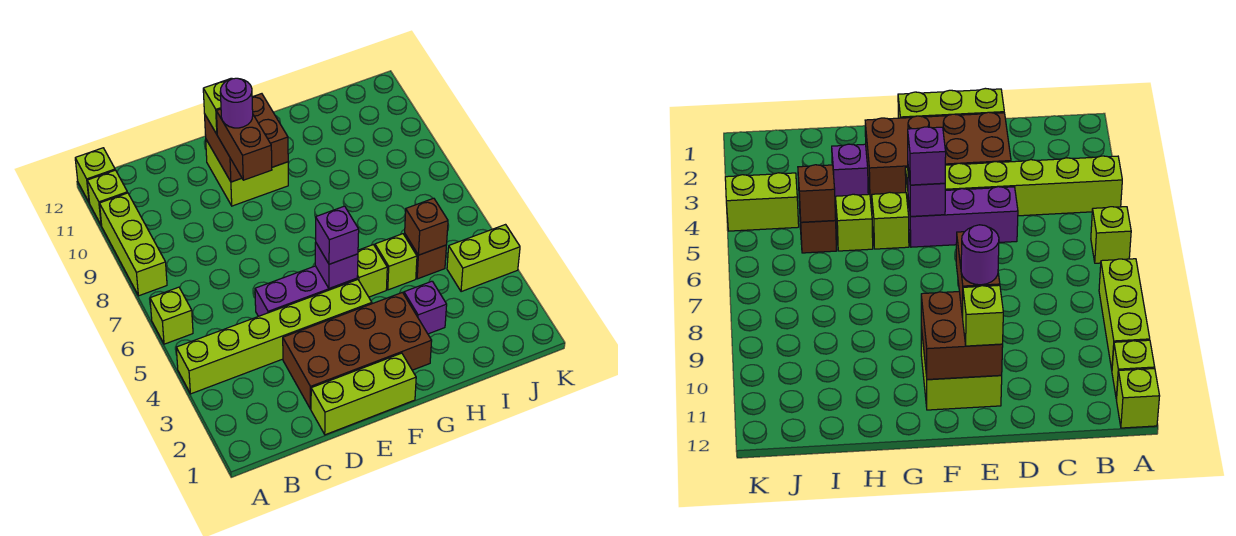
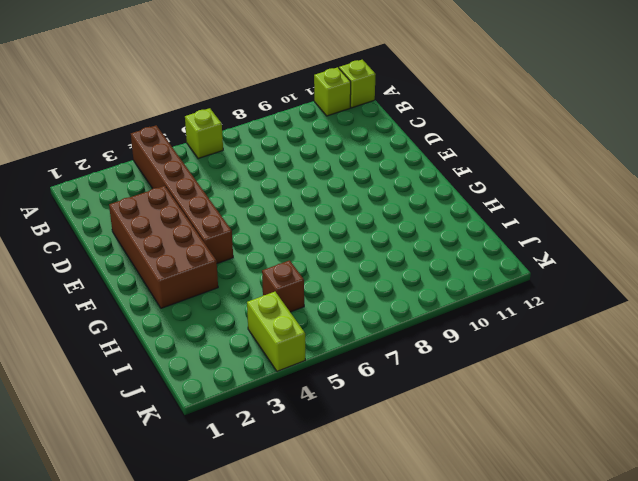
brown 1x6 brick [131,125,233,263] -> lime 1x6 brick [176,279,372,394]
none -> lime 1x3 brick [100,193,167,296]
none -> lime 1x3 brick [311,353,416,435]
none -> purple 1x3 brick [255,266,357,316]

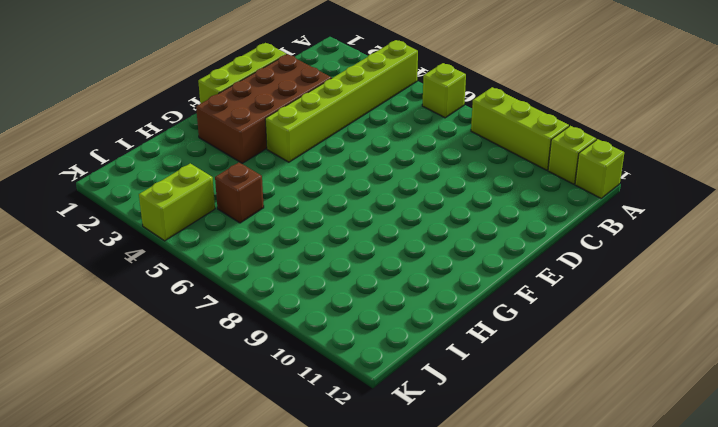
none -> purple 1x3 brick [255,266,357,316]
none -> lime 2x2 brick [206,140,288,206]
none -> lime 1x1 brick [357,245,387,297]

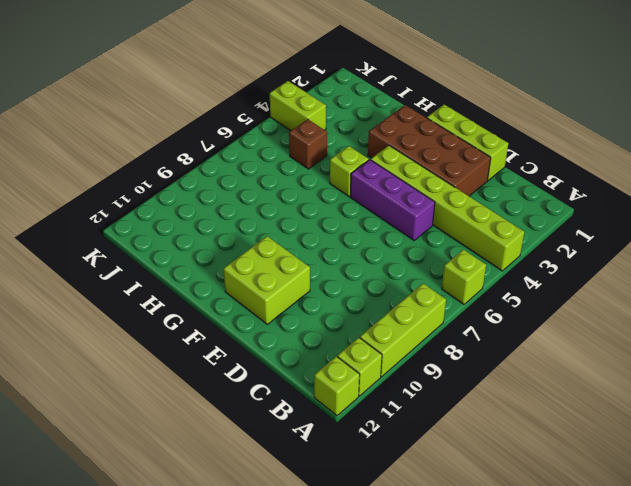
none -> purple 1x1 brick [404,281,447,334]
none -> lime 1x1 brick [375,234,417,290]
none -> brown 2x2 brick [205,94,288,182]

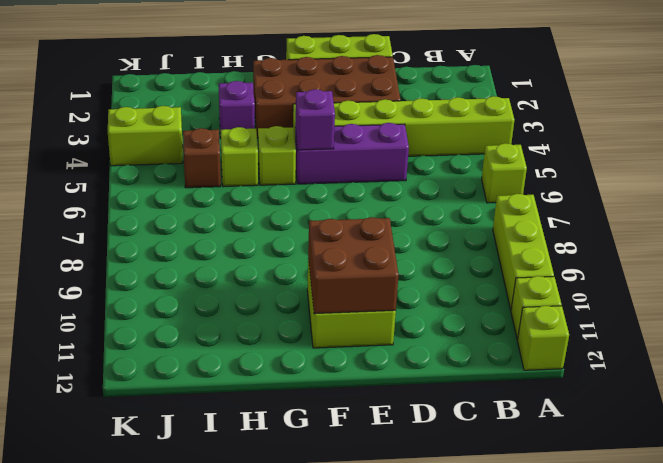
none -> brown 1x1 brick [405,198,448,255]
none -> brown 1x2 brick [216,109,272,180]
none -> lime 1x1 brick [203,78,232,134]

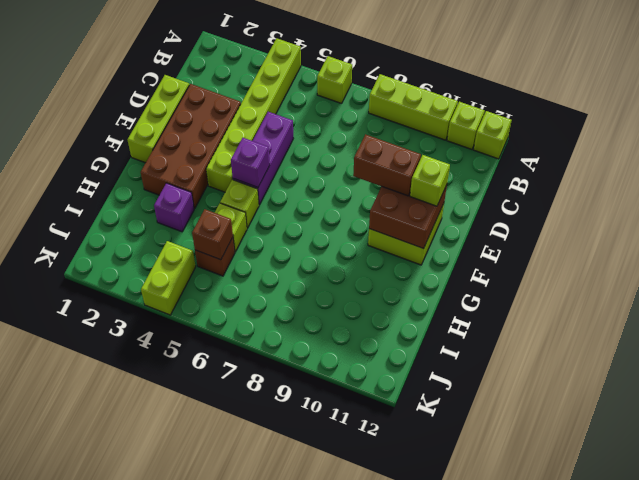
none -> purple 1x1 brick [316,206,359,264]
none -> purple 1x1 round brick [220,78,253,128]

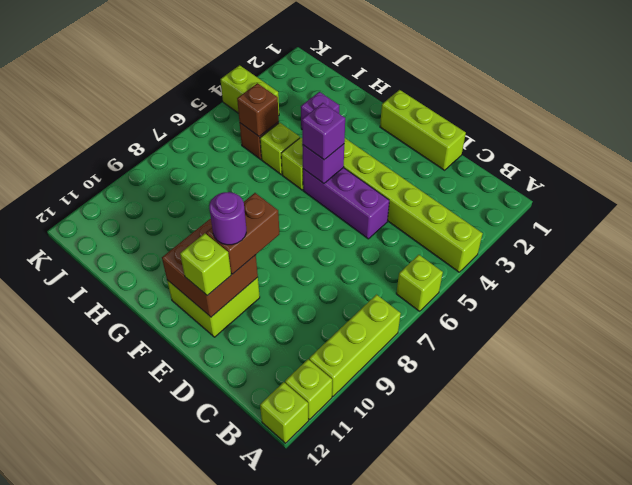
none -> brown 2x4 brick [283,292,432,409]

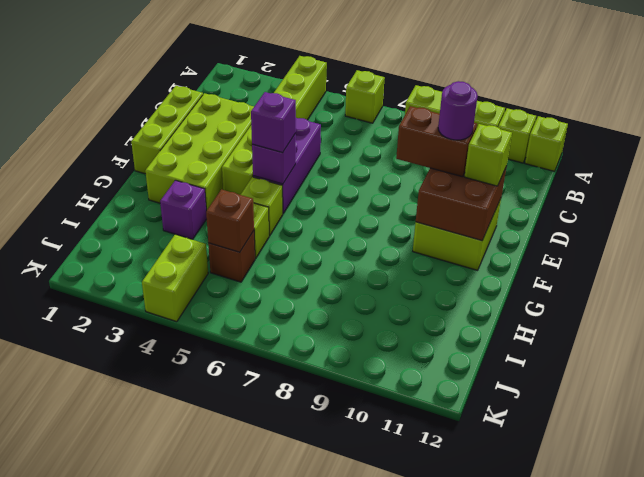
lime 2x4 brick [145,93,254,211] -> brown 2x4 brick [283,292,432,409]

